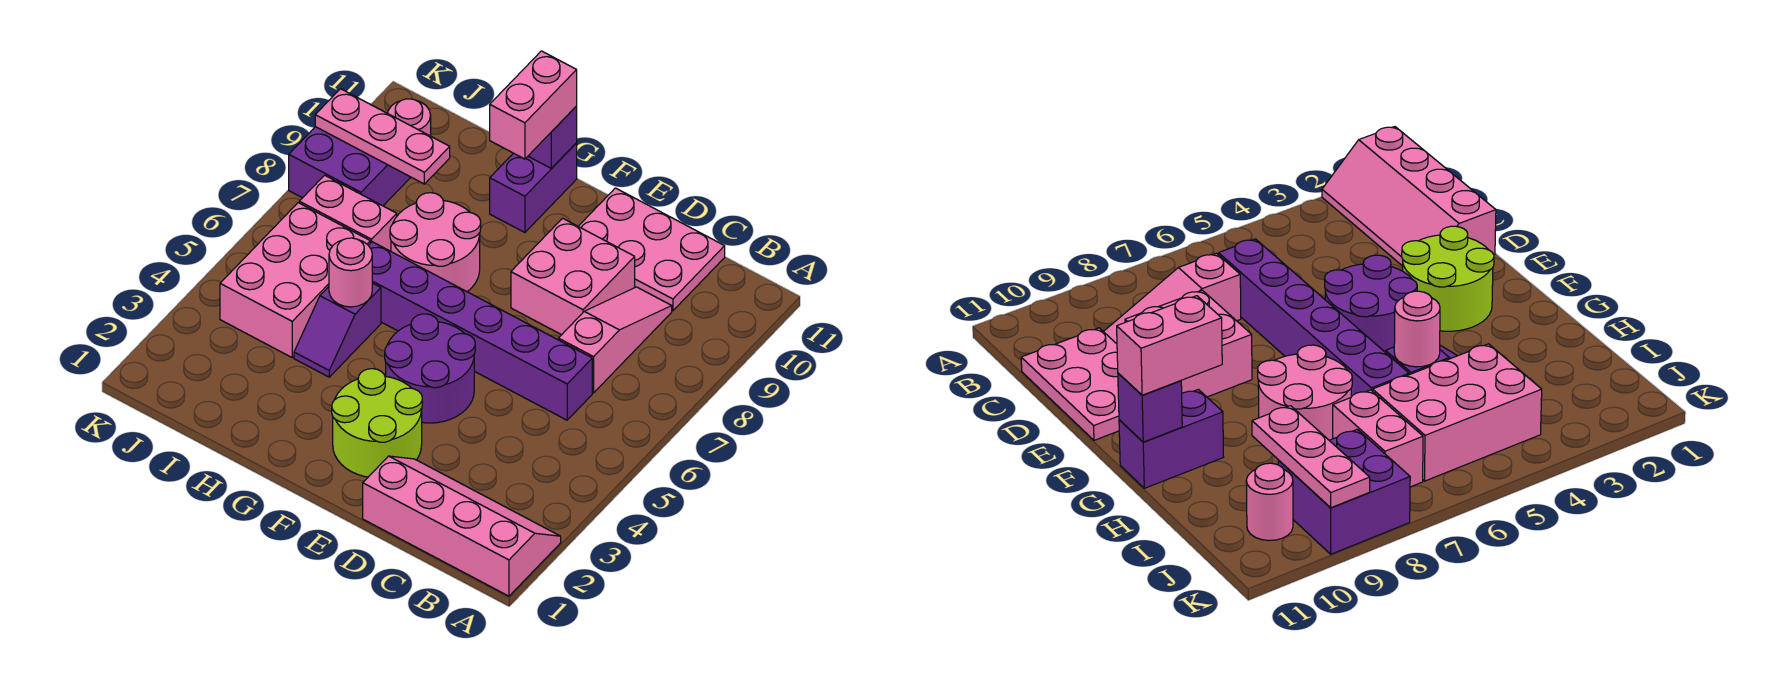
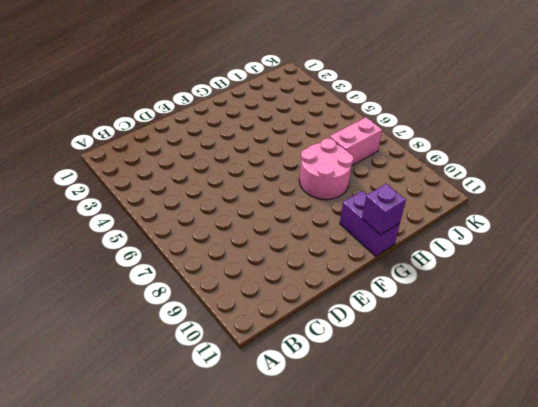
none -> pink 2x4 slope [363,456,561,596]
none -> purple 1x6 brick [368,242,592,420]
none -> pink 1x3 slope [558,287,672,393]

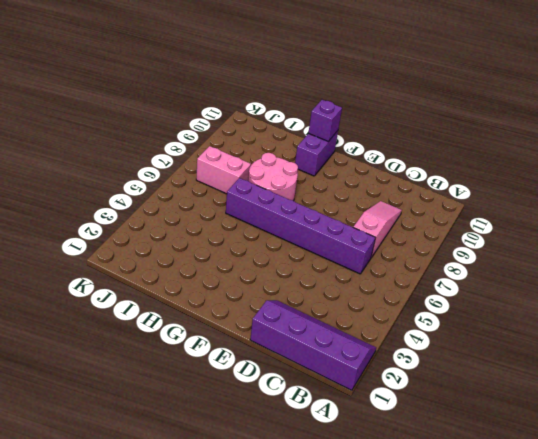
purple 2x4 slope [250,300,376,390] -> pink 2x4 slope [363,456,561,596]
none -> pink 2x3 plate [578,188,725,311]
none -> pink 2x2 brick [511,218,635,335]
none -> lime 2x2 round brick [332,369,422,477]

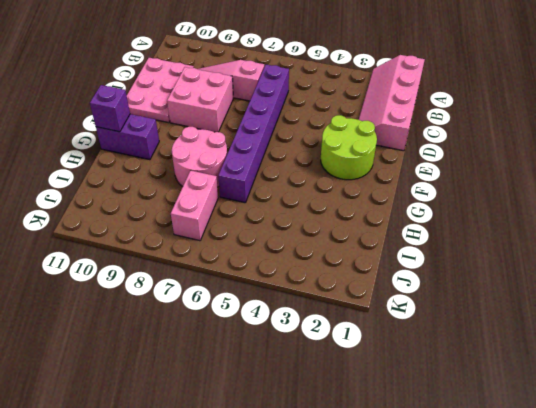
none -> purple 2x2 round brick [385,314,475,423]
none -> purple 1x2 slope [294,283,381,377]
none -> pink 2x3 brick [220,203,370,357]

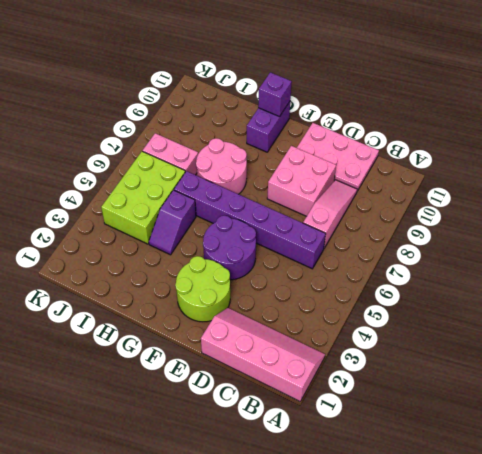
lime 2x3 brick [101,151,185,244] -> pink 2x3 brick [220,203,370,357]
none -> purple 2x2 brick [289,127,411,206]
none -> pink 1x1 round brick [388,99,431,136]
none -> pink 1x1 round brick [329,238,372,307]

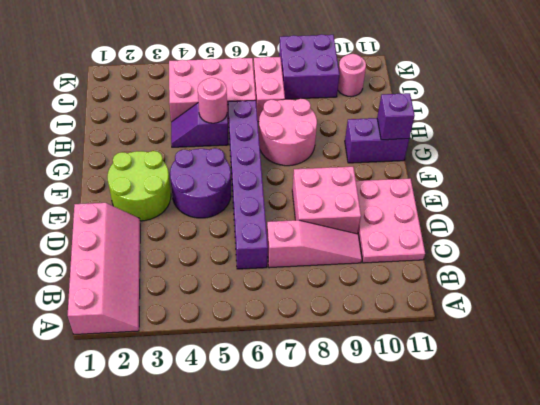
none -> pink 1x3 plate [315,89,450,184]
none -> pink 1x2 brick [490,51,577,159]

